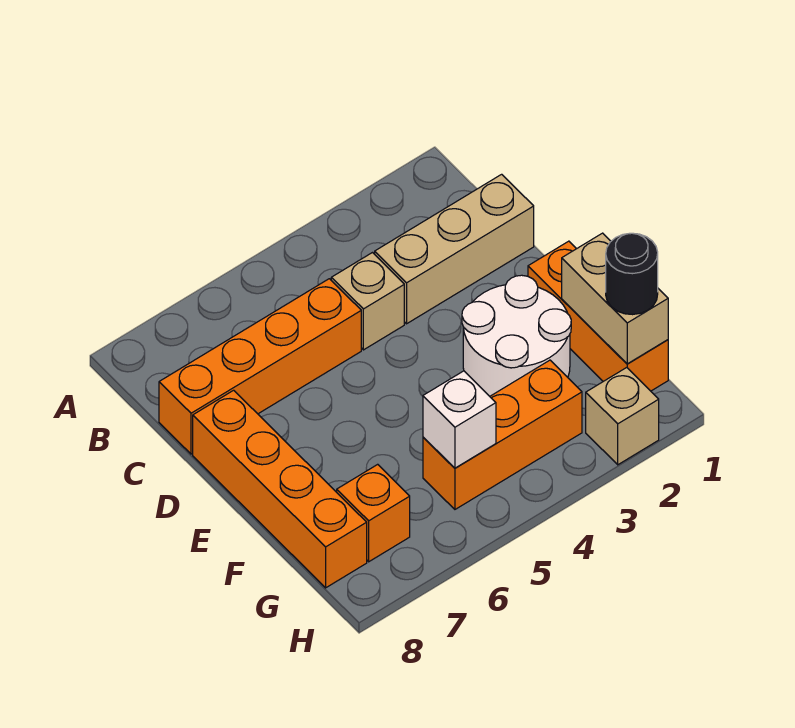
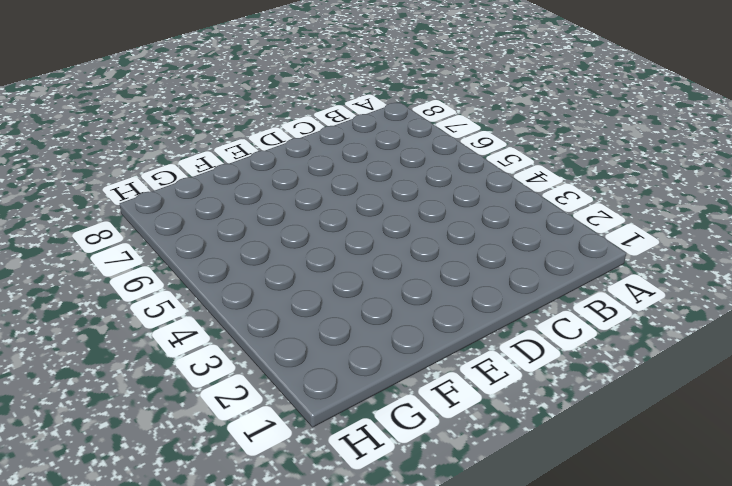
none -> tan 1x3 brick [375,174,534,324]
none -> tan 1x1 brick [331,253,404,350]
none -> orange 1x4 brick [159,279,361,454]

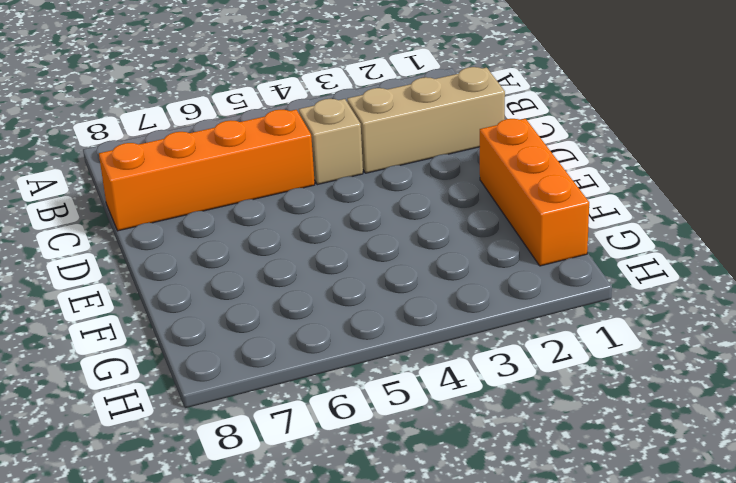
none -> orange 1x4 brick [193,390,367,588]
none -> white 2x2 round brick [462,275,571,396]
none -> orange 1x3 brick [423,360,582,509]

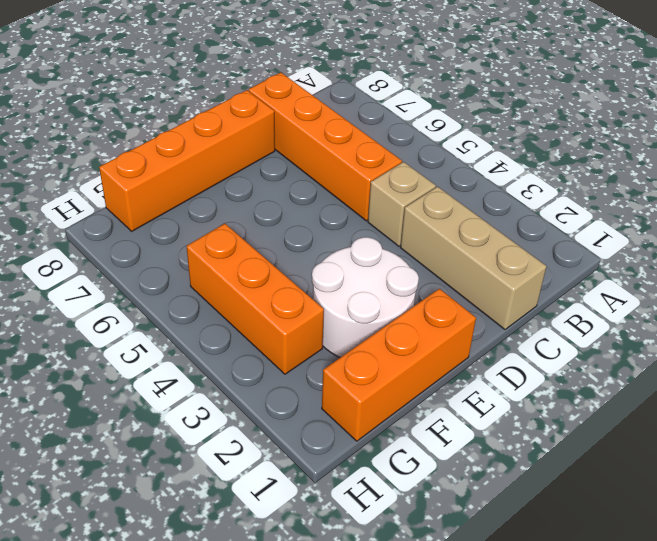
none -> orange 1x1 brick [337,464,410,562]
none -> tan 1x1 brick [586,368,659,465]
none -> tan 1x2 brick [562,233,668,364]

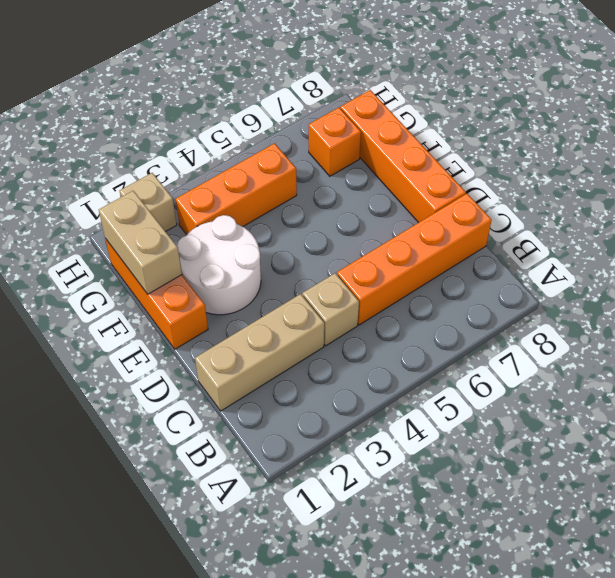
none -> white 1x1 brick [423,371,496,468]
none -> black 1x1 round brick [606,233,658,315]

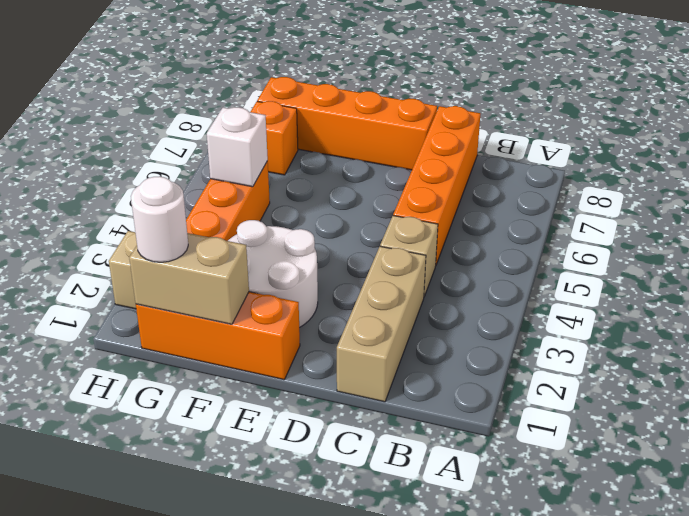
white 1x1 round brick [131,176,188,262] -> black 1x1 round brick [606,233,658,315]

